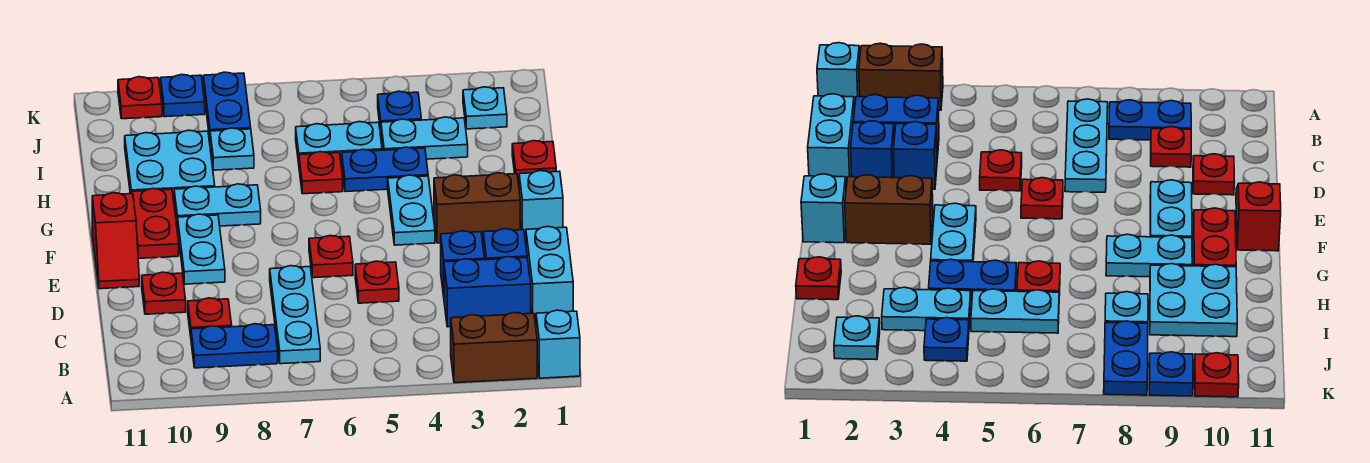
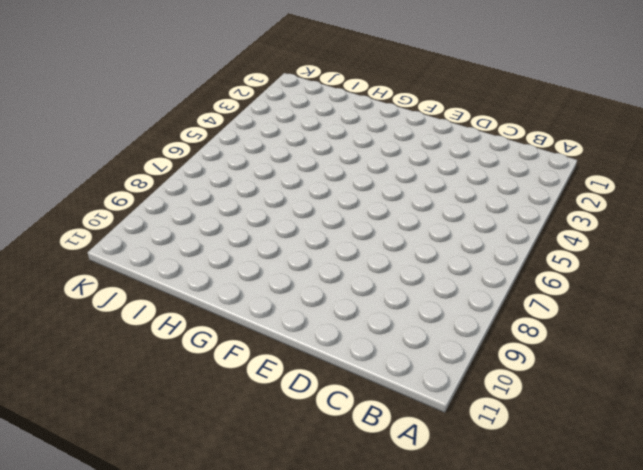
none -> cyan 1x1 brick [536,310,580,378]
none -> brown 1x2 brick [451,313,537,383]
none -> cyan 1x3 plate [270,266,320,364]
none -> blue 1x2 plate [191,324,278,368]

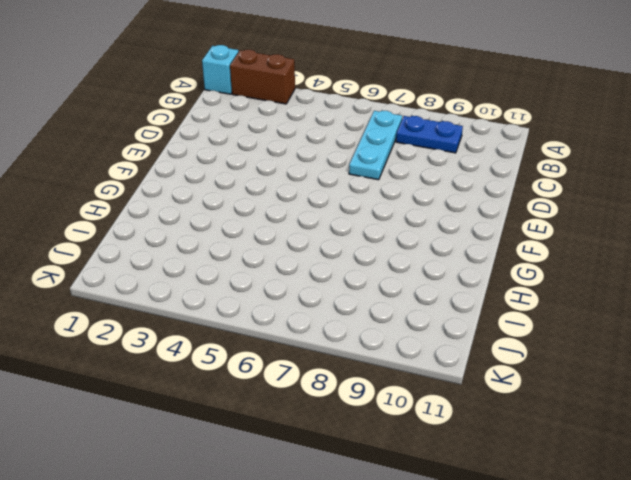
none -> cyan 1x2 brick [526,226,573,322]
none -> blue 1x2 brick [444,257,531,327]
none -> red 1x1 plate [188,298,232,336]
none -> blue 1x1 brick [483,229,527,260]

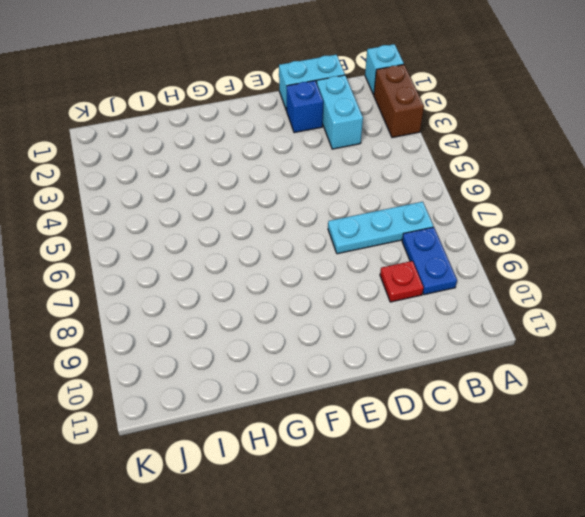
cyan 1x2 brick [317,75,363,149] -> blue 1x2 brick [444,257,531,327]
none -> blue 1x1 brick [441,231,484,296]
none -> red 1x1 plate [355,261,399,303]
none -> red 1x1 plate [142,272,186,314]
none -> red 1x1 plate [309,236,353,278]

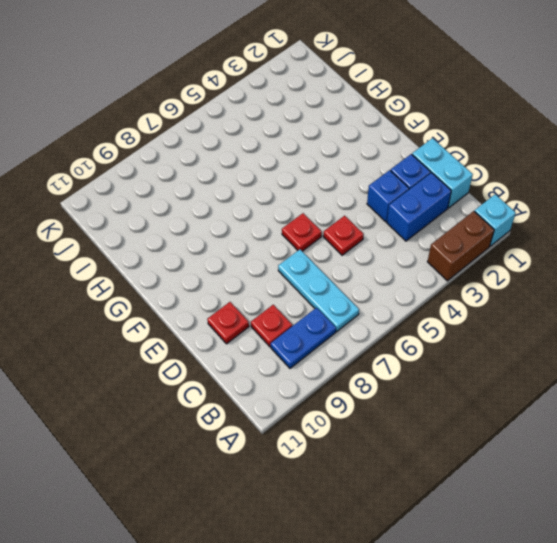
none -> cyan 1x2 plate [178,214,225,284]
none -> red 1x2 slope [92,193,139,289]
none -> cyan 1x1 brick [519,171,563,238]
none -> brown 1x2 brick [434,173,520,243]

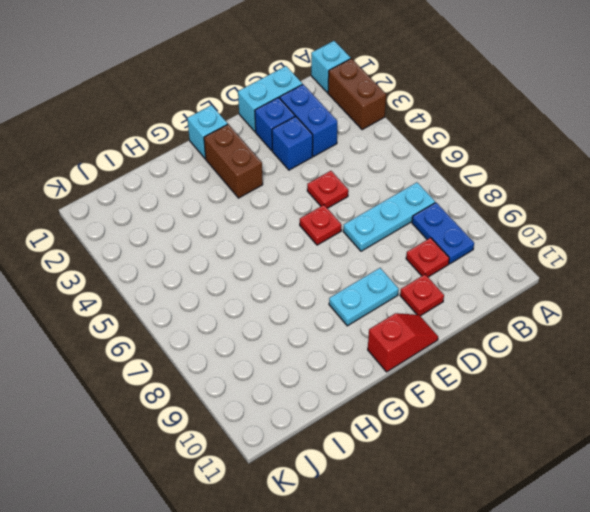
none -> cyan 1x2 plate [388,175,435,245]
none -> red 1x2 plate [132,188,179,259]
none -> cyan 1x2 plate [174,184,261,228]
none -> red 1x1 plate [512,141,556,183]

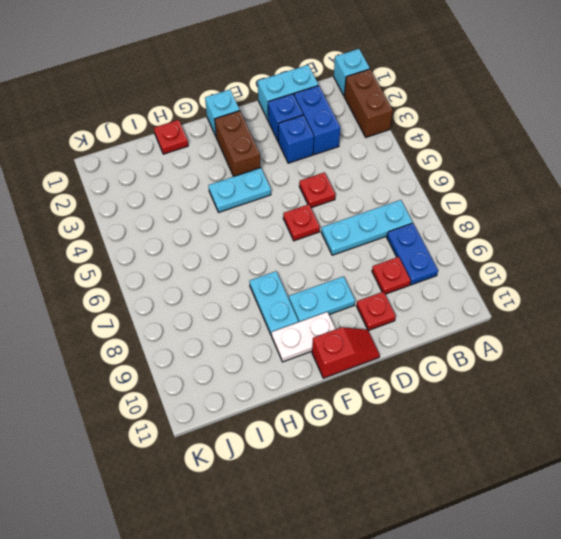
white 1x2 plate [272,312,336,362] -> red 1x2 plate [132,188,179,259]
none -> blue 1x2 plate [342,147,428,192]
none -> red 1x1 plate [299,152,343,194]
none -> cyan 2x2 plate [125,130,215,200]
none -> cyan 1x2 plate [381,117,468,159]

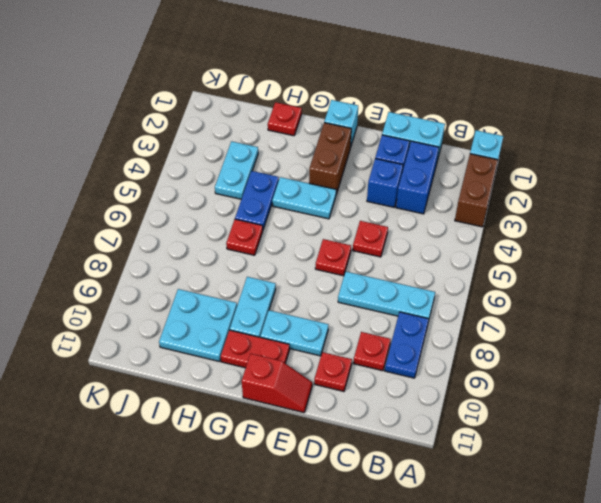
none -> cyan 1x2 plate [296,122,382,164]
none -> cyan 1x1 plate [210,128,254,170]
none -> cyan 1x1 plate [463,87,507,129]
none -> blue 1x1 plate [378,91,421,130]

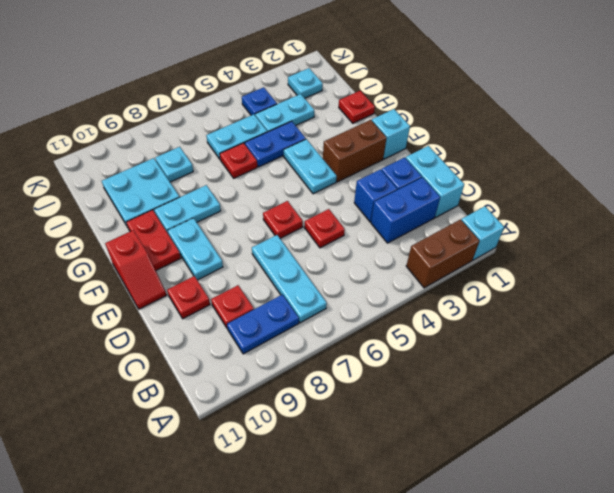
none -> blue 1x2 plate [203,72,251,138]
none -> blue 1x1 plate [161,74,205,117]
none -> red 1x1 plate [118,77,162,119]

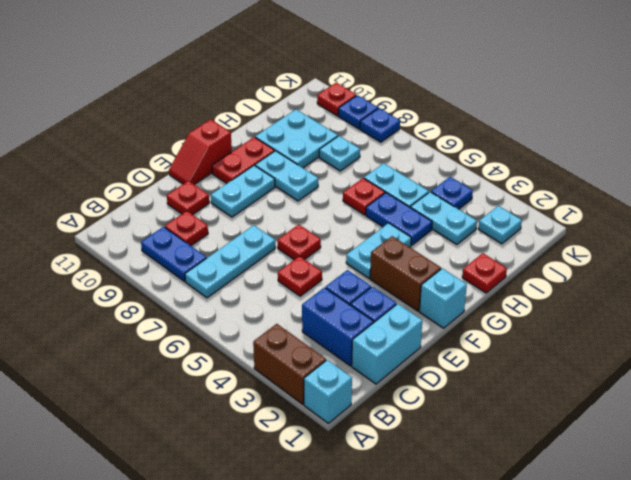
blue 1x1 plate [360,108,400,142] -> blue 1x2 plate [203,72,251,138]

